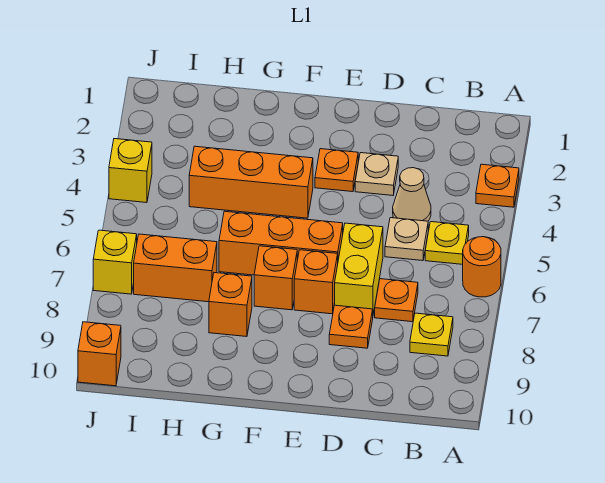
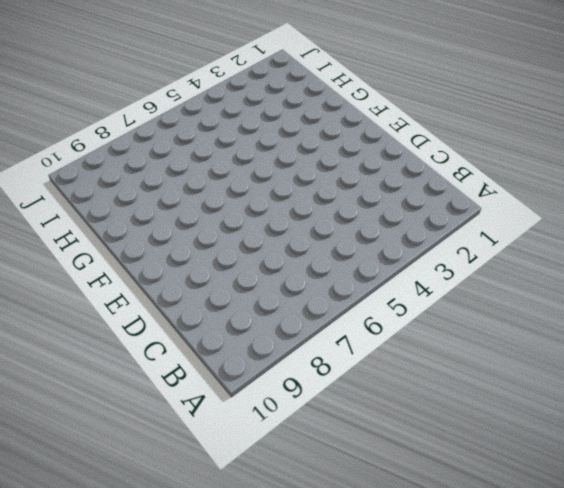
none -> orange 1x1 plate [476,164,519,207]
none -> orange 1x1 round brick [463,237,501,297]
none -> yellow 1x1 plate [425,222,469,264]

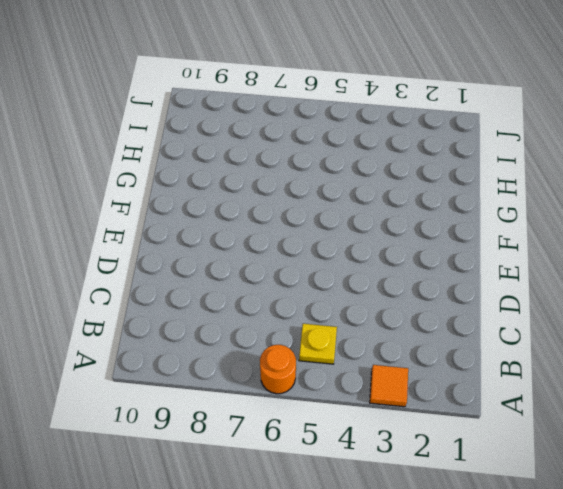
orange 1x1 tile [370,365,408,407] -> orange 1x1 plate [476,164,519,207]
none -> yellow 1x1 plate [410,313,453,356]
none -> tan 1x1 cone [393,168,431,221]
none -> tan 1x1 plate [385,218,428,261]

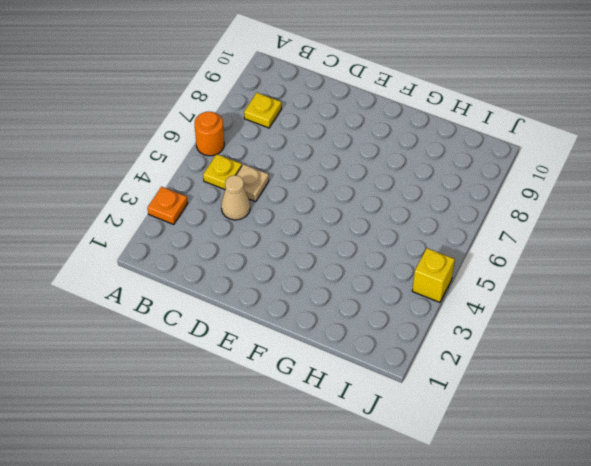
none -> orange 1x1 plate [375,279,418,322]
none -> tan 1x1 plate [355,153,398,195]
none -> yellow 1x2 brick [335,223,383,314]

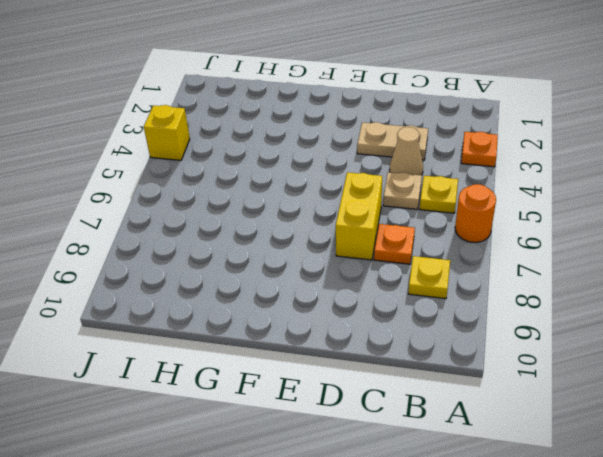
tan 1x2 plate [357,122,428,160] -> tan 1x1 plate [355,153,398,195]
none -> orange 1x1 plate [329,305,373,348]
none -> orange 1x1 plate [315,149,358,192]
none -> orange 1x3 brick [219,211,343,275]

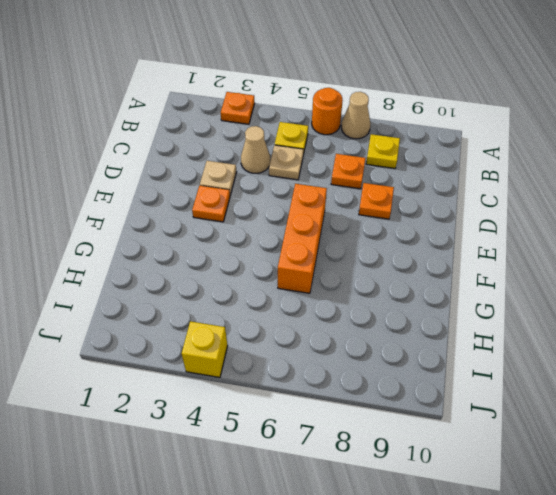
tan 1x1 cone [341,92,370,139] -> none
none -> yellow 1x2 brick [335,223,383,314]
none -> orange 1x1 brick [294,250,338,314]
none -> orange 1x3 brick [189,146,313,218]

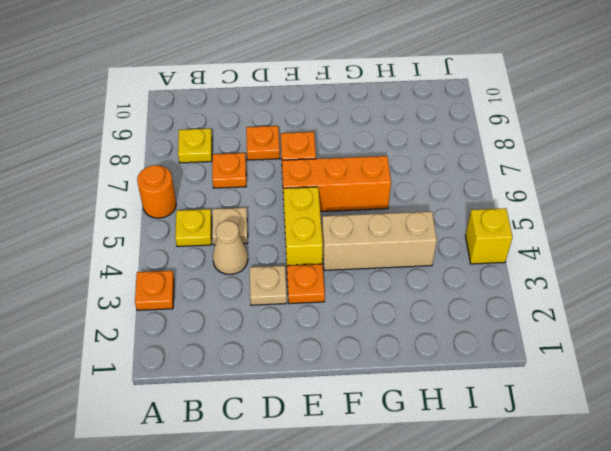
yellow 1x2 brick [283,187,323,266] -> yellow 1x2 brick moved to [335,223,383,314]
tan 1x3 brick [322,212,437,270] -> orange 1x3 brick [189,146,313,218]
none -> orange 1x1 brick [254,246,297,310]
none -> orange 1x1 brick [209,273,252,337]
none -> orange 1x2 brick [134,234,217,302]

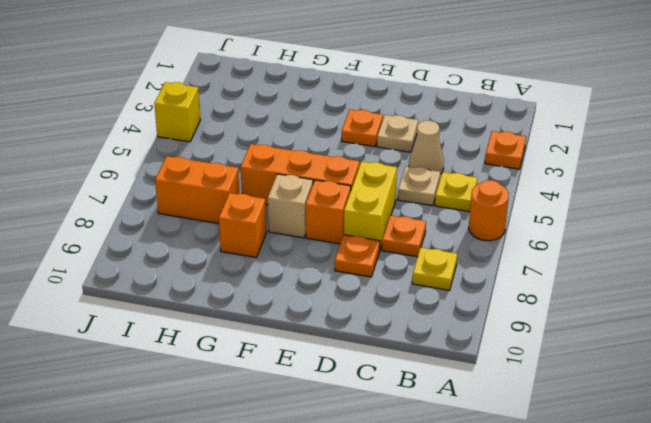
tan 1x1 brick [268,174,313,238] -> orange 1x1 brick [254,246,297,310]
none -> orange 1x3 brick [189,146,313,218]
none -> yellow 1x1 brick [93,230,137,294]
none -> orange 1x1 brick [78,322,121,386]

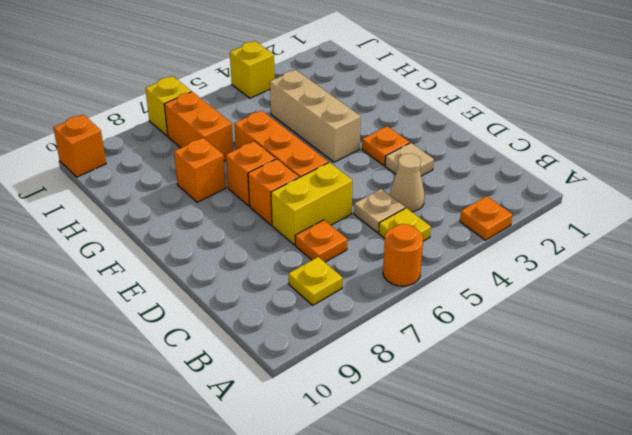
tan 1x3 brick [270,70,361,162] -> orange 1x3 brick [189,146,313,218]
none -> orange 1x1 plate [329,305,373,348]

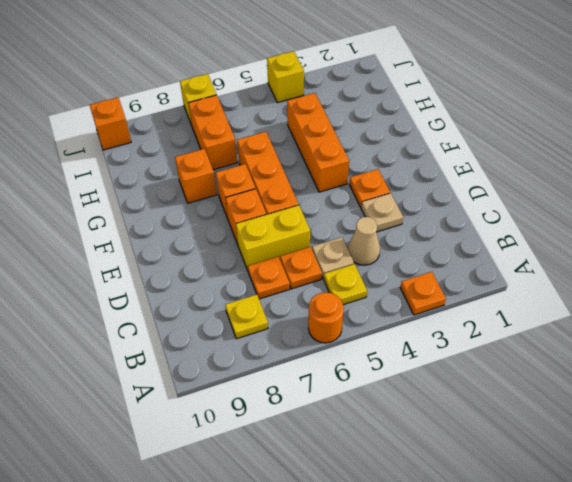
orange 1x1 plate [280,247,322,289] -> orange 1x1 plate moved to [329,305,373,348]

